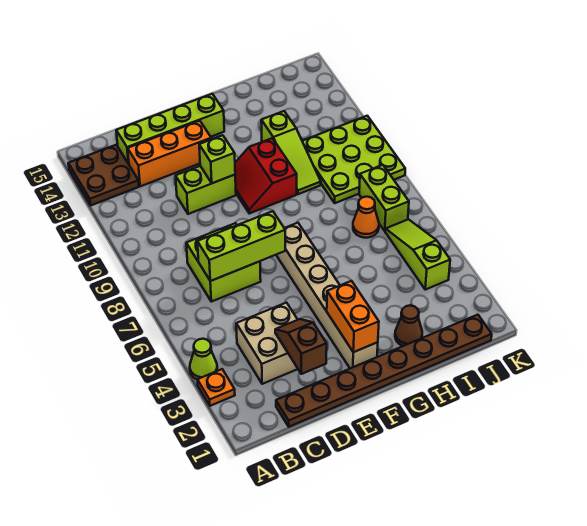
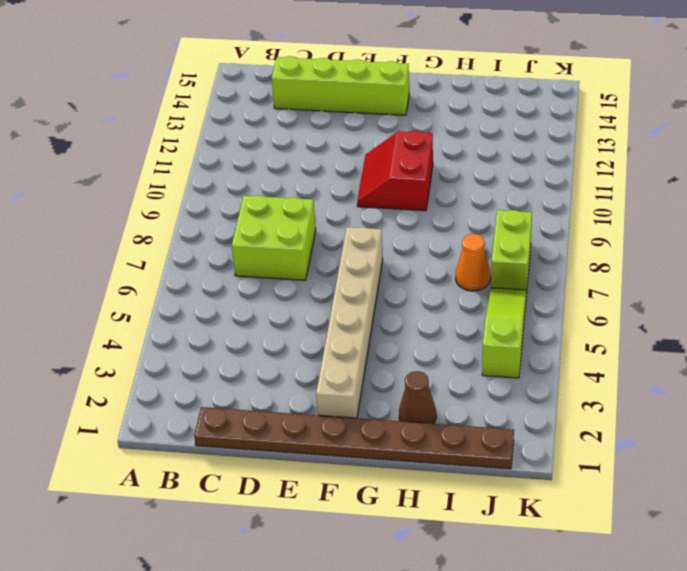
none -> orange 1x1 plate [197,369,235,406]
none -> lime 1x1 cone [190,339,217,379]
none -> brown 2x2 plate [68,145,139,205]

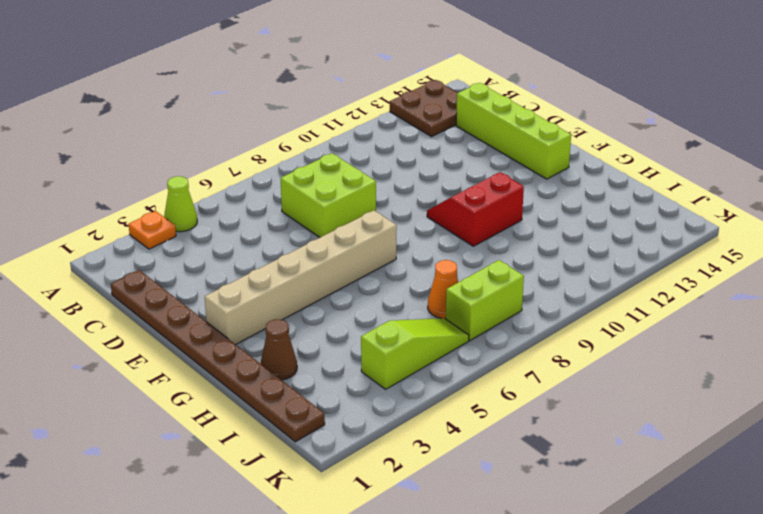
none -> tan 2x2 brick [236,303,298,384]
none -> orange 1x3 brick [128,121,211,186]
none -> lime 1x2 brick [176,166,236,214]

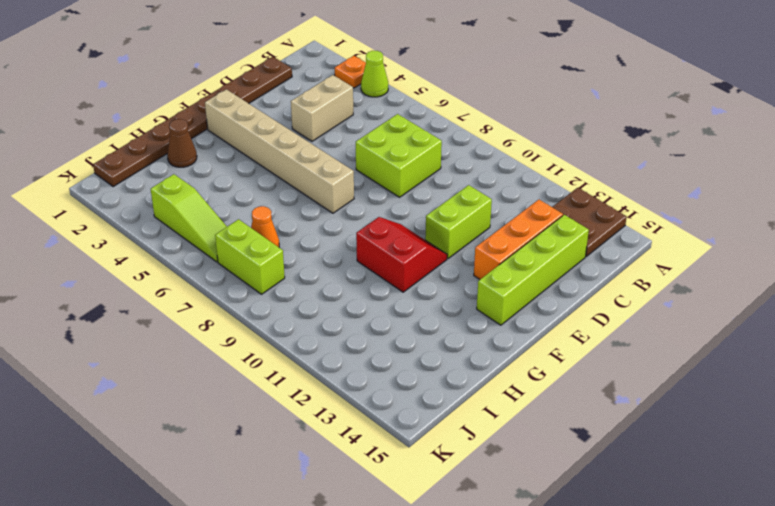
tan 1x2 brick [291,75,353,141] -> tan 2x2 brick [236,303,298,384]
none -> lime 1x3 slope [261,111,321,194]
none -> lime 3x3 plate [302,116,405,203]
none -> lime 1x3 brick [197,211,285,281]

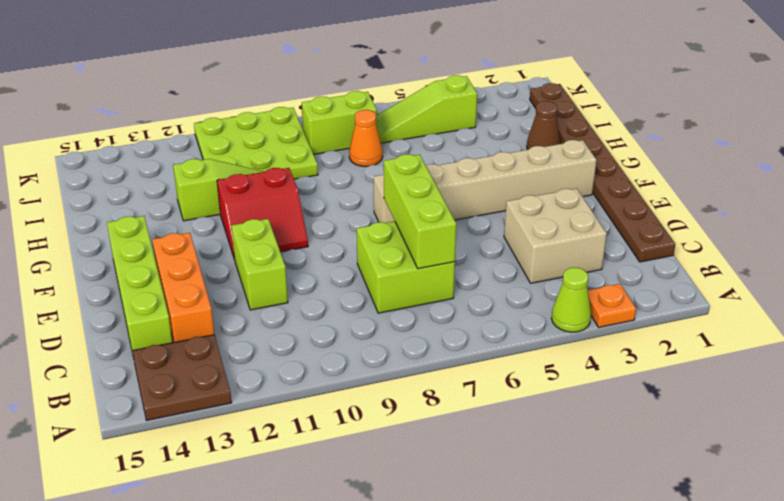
none -> brown 1x2 slope [275,319,327,374]
none -> lime 1x1 brick [199,135,235,183]
none -> orange 1x2 brick [327,281,379,352]

